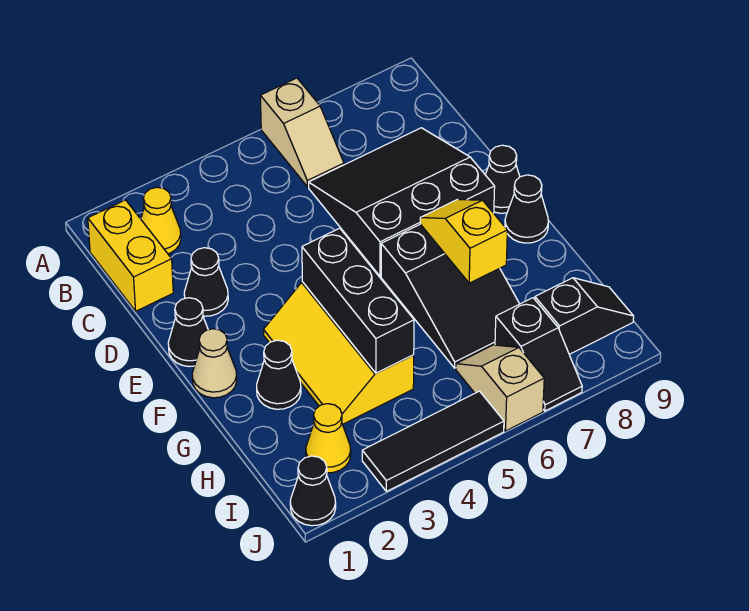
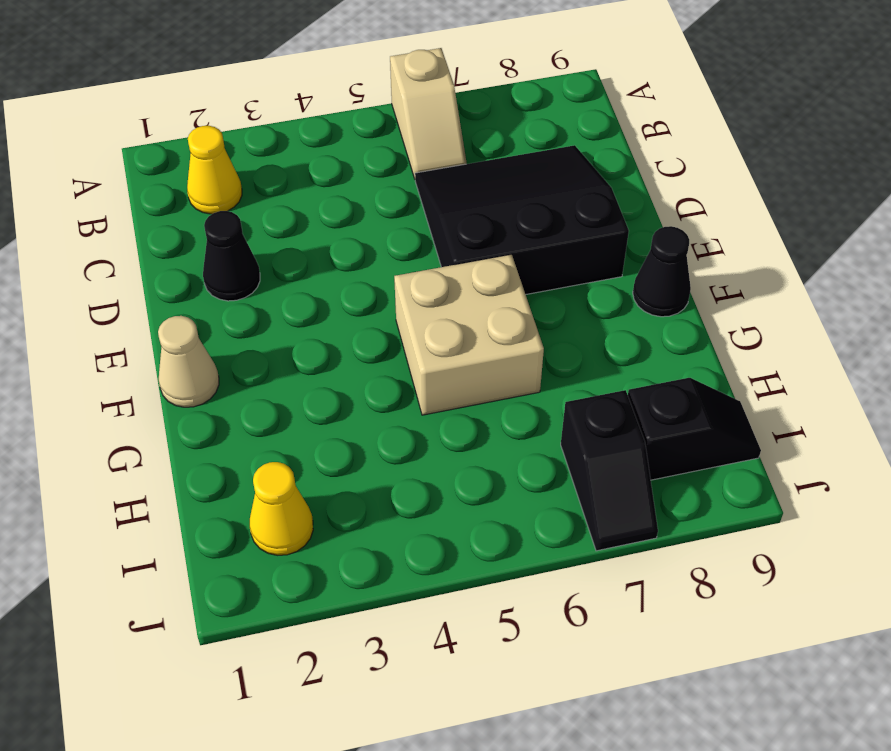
tan 2x2 brick [394,254,544,415] -> black 2x3 slope [381,224,519,368]
none -> yellow 1x2 brick [88,200,173,311]
none -> black 1x1 cone [168,298,208,367]
none -> black 1x1 cone [485,145,520,213]

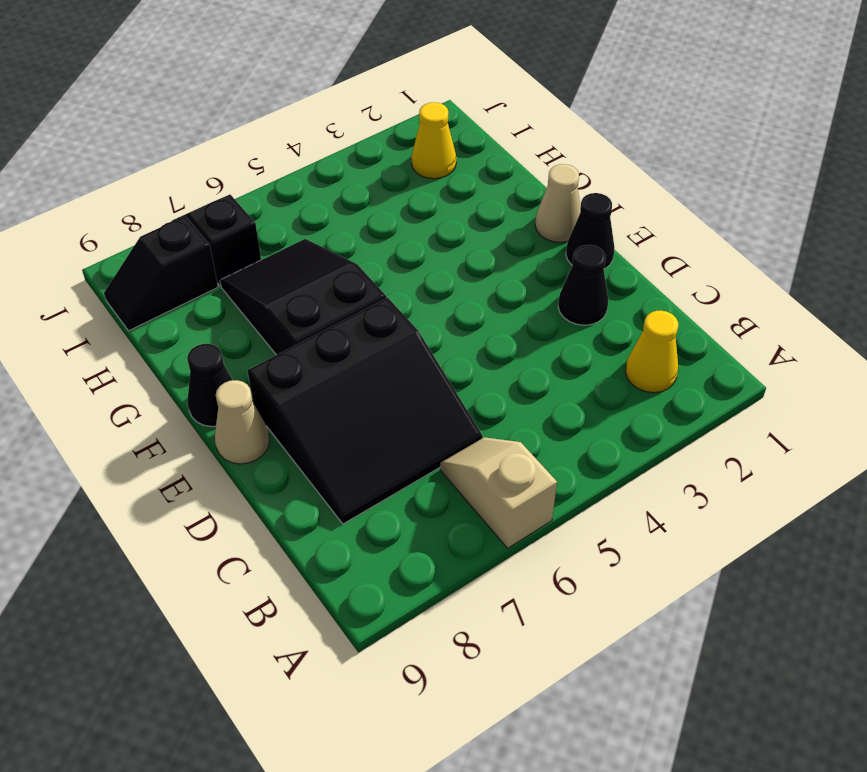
tan 1x1 cone [215,380,270,464] -> black 1x1 cone [485,145,520,213]
none -> yellow 1x2 brick [88,200,173,311]
none -> yellow 2x3 slope [264,282,414,424]
none -> black 1x1 cone [257,340,301,409]

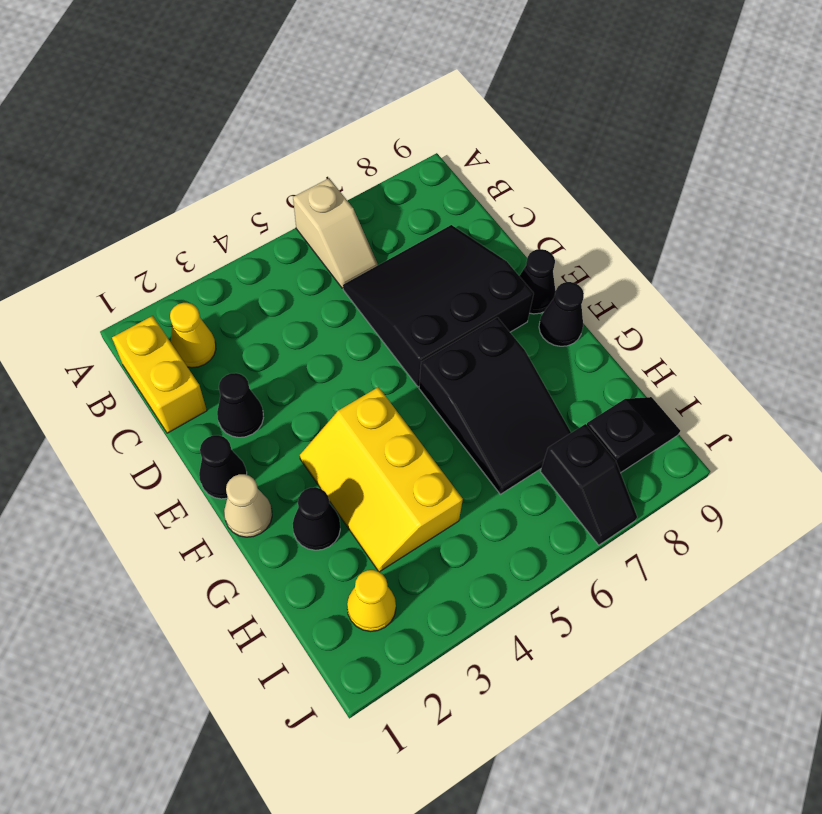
none -> tan 1x2 slope [456,345,544,431]
none -> black 1x1 cone [290,456,336,526]
none -> black 1x3 tile [362,391,504,491]

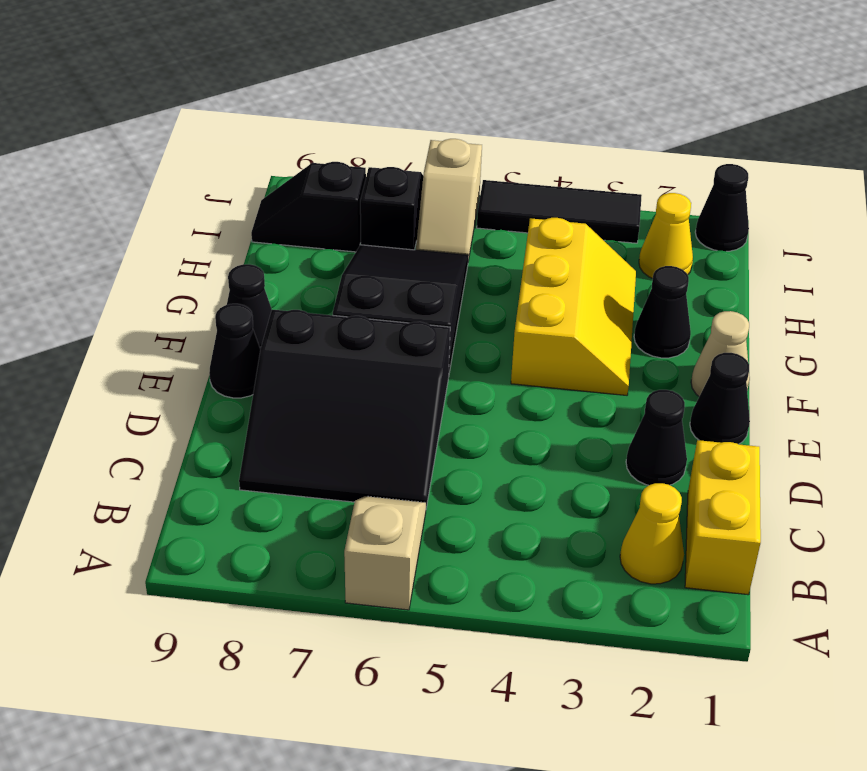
none -> black 1x3 brick [302,228,414,373]
none -> yellow 1x2 slope [420,199,507,283]

